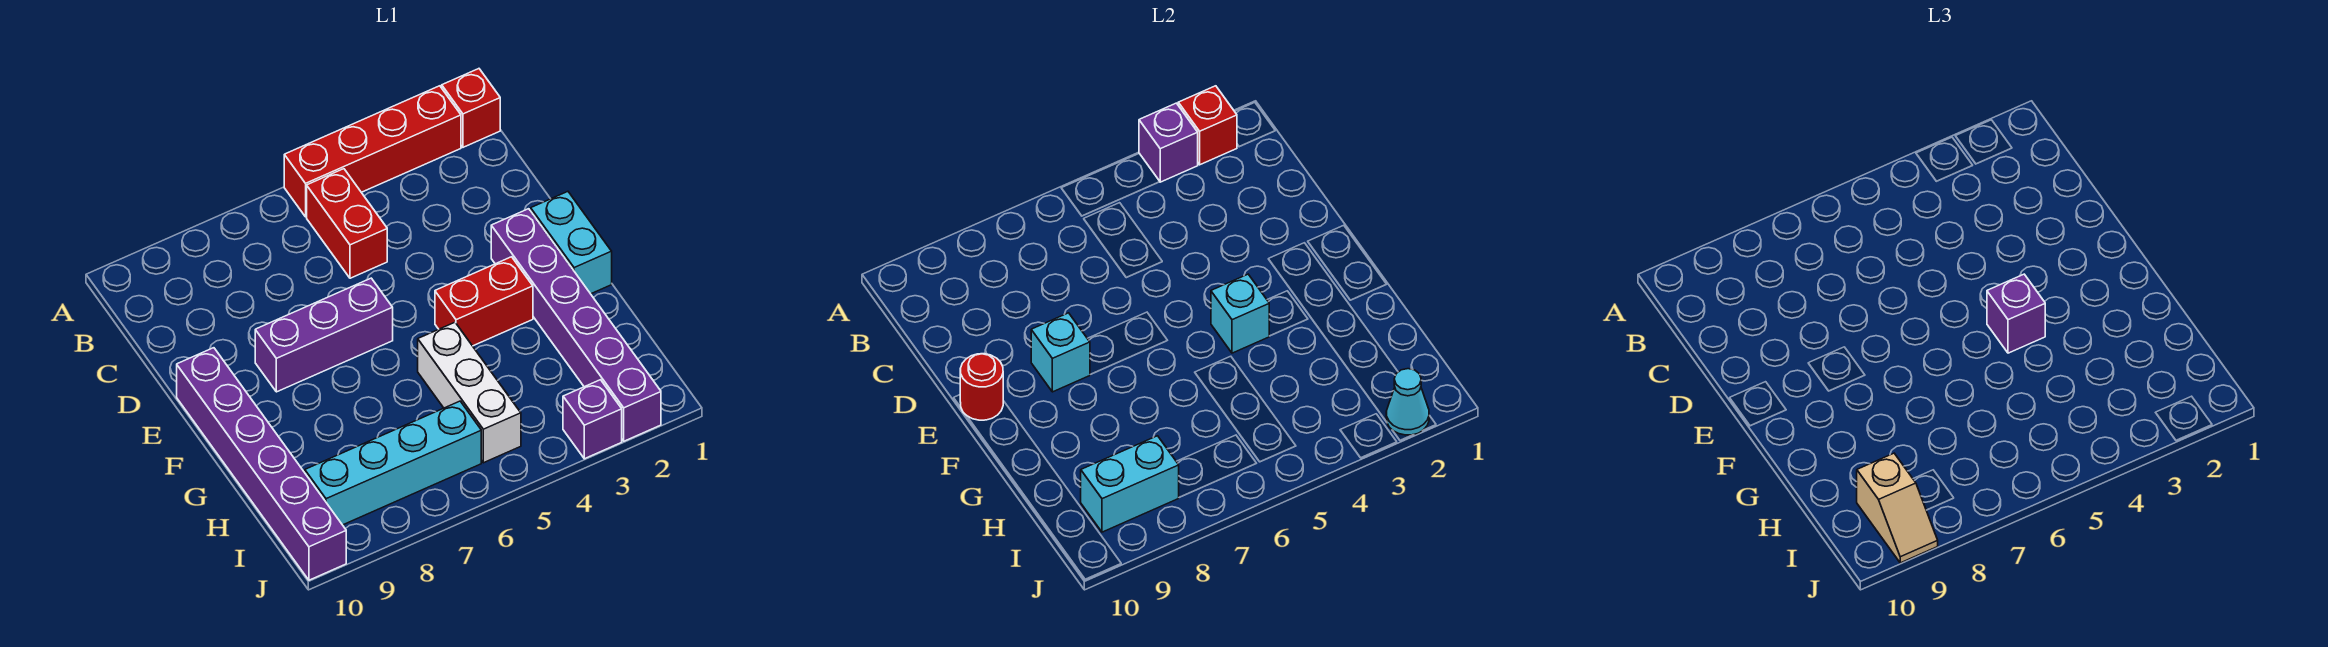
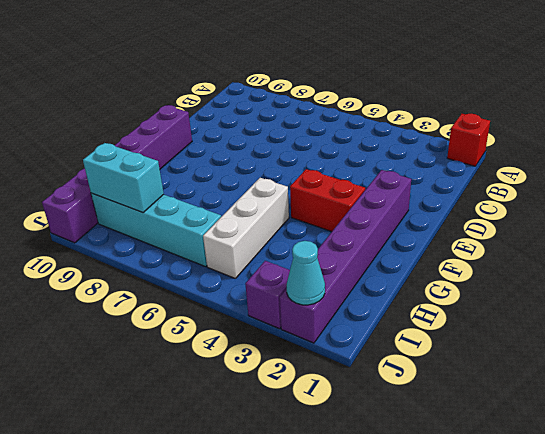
none -> red 1x4 brick [284,86,461,217]
none -> red 1x2 brick [307,169,387,278]
none -> cyan 1x2 brick [531,192,612,294]

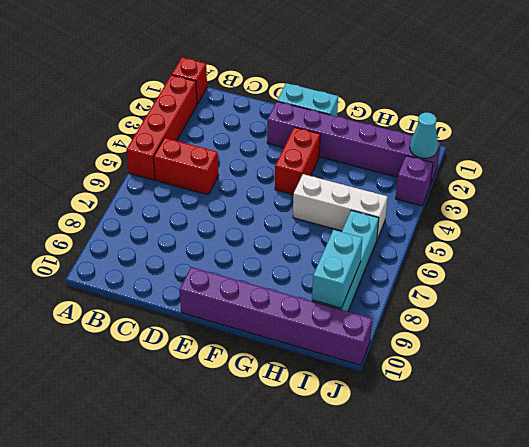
none -> purple 1x3 brick [255,278,393,392]
none -> red 1x1 brick [1178,86,1237,165]
none -> purple 1x1 brick [1139,103,1198,182]

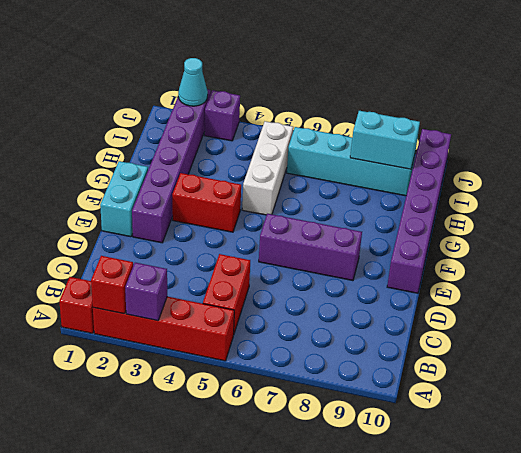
none -> cyan 1x1 brick [1031,313,1090,392]
none -> red 1x1 round brick [960,354,1003,420]
none -> cyan 1x1 brick [1211,274,1269,353]

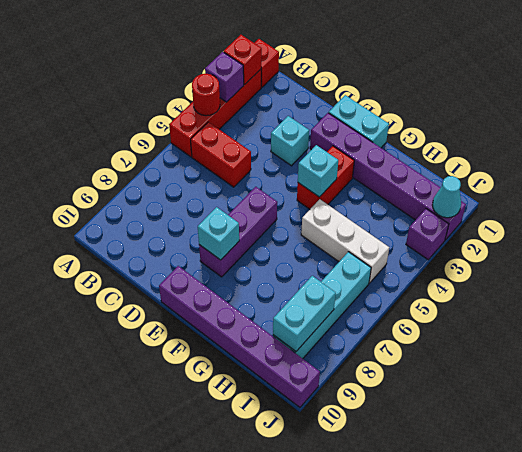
red 1x1 round brick [192,74,220,116] -> red 1x1 round brick moved to [960,354,1003,420]
cyan 1x1 brick [271,116,309,166] -> none
none -> purple 1x1 brick [1987,274,2045,353]
none -> tan 1x2 slope [1857,453,1938,563]

